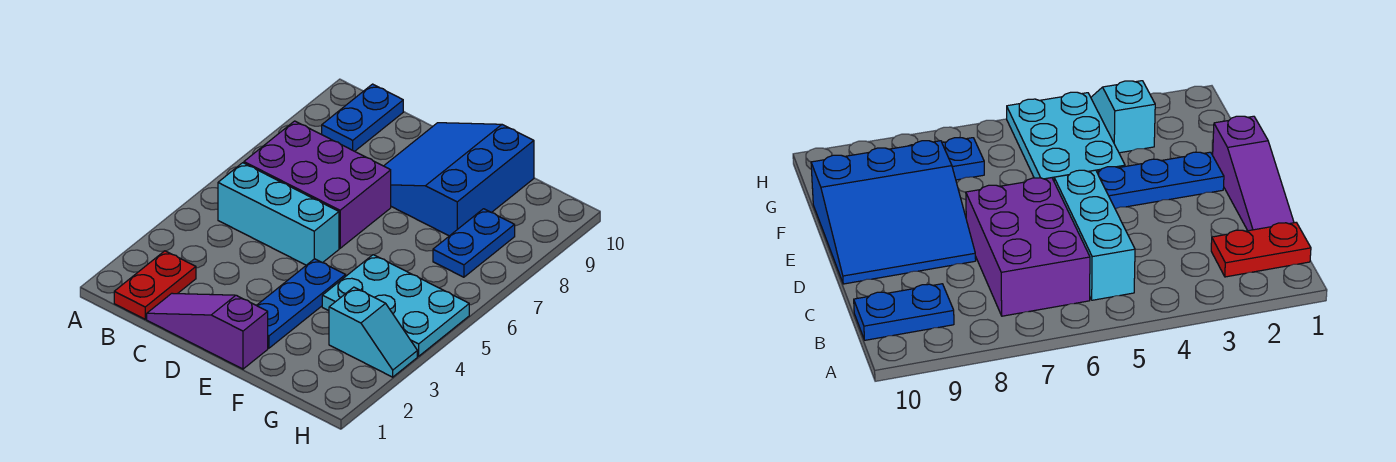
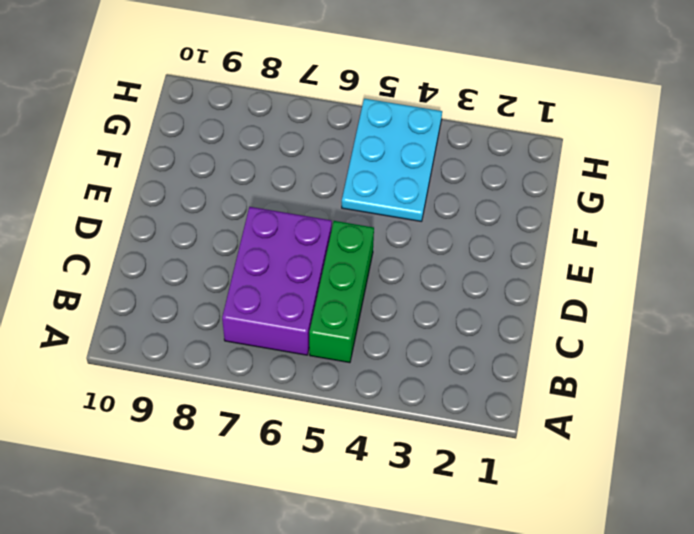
green 1x3 brick [309,221,374,363] -> cyan 1x3 brick [218,163,339,265]
none -> red 1x2 plate [114,251,196,319]
none -> blue 1x2 plate [322,84,403,151]

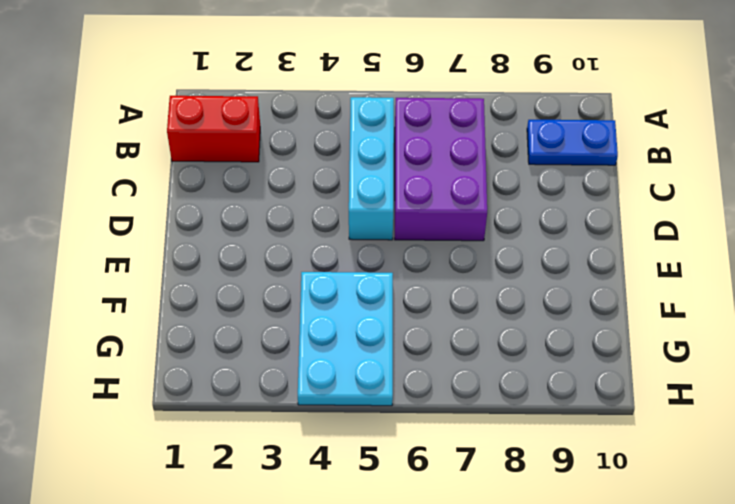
red 1x2 brick [167,96,260,162] -> red 1x2 plate [114,251,196,319]
none -> purple 1x3 slope [147,293,268,369]
none -> blue 3x3 slope [384,123,534,236]

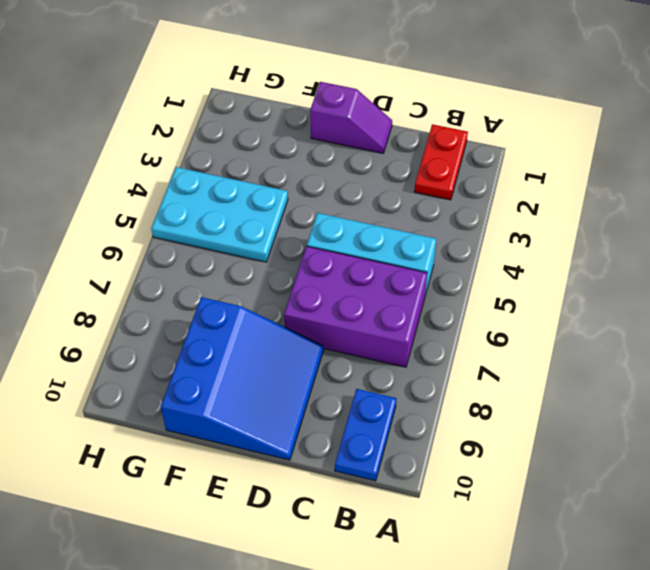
purple 1x2 slope [310,82,392,153] -> purple 1x3 slope [147,293,268,369]
none -> blue 1x3 plate [257,259,346,348]
none -> cyan 1x2 slope [329,287,417,377]

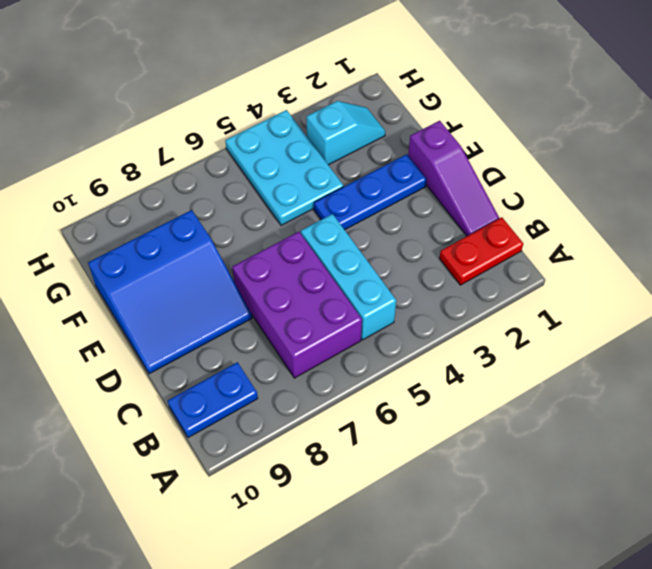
cyan 1x2 slope [307,101,385,165] -> cyan 1x2 slope turned to [329,287,417,377]
none -> blue 1x2 plate [433,209,515,277]

